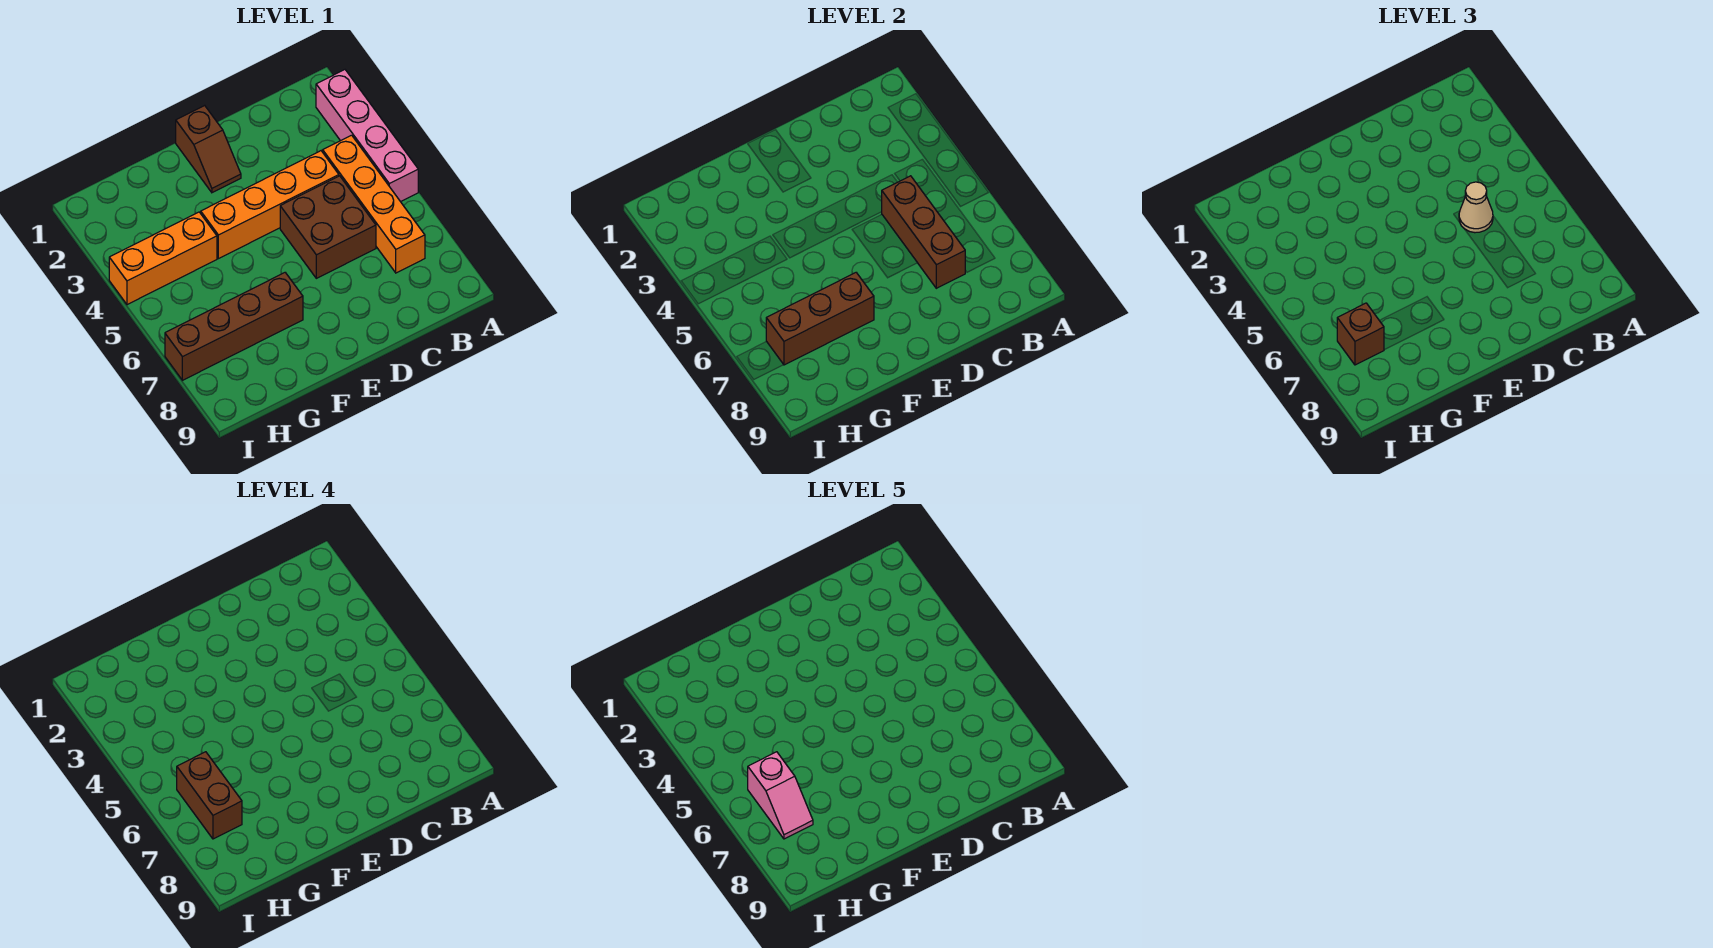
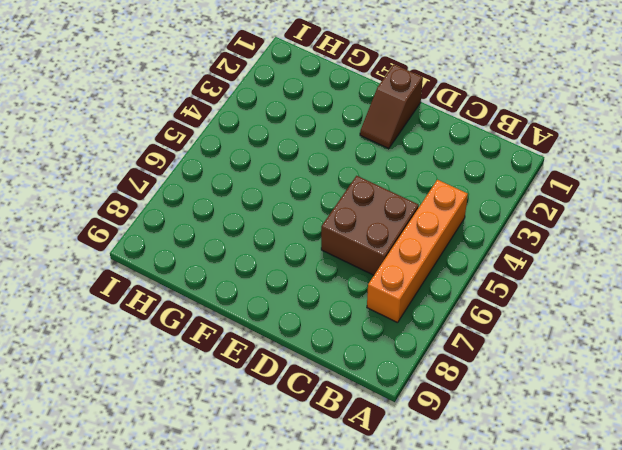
none -> pink 1x4 brick [316,70,418,202]
none -> orange 1x4 brick [201,151,339,259]
none -> brown 1x4 brick [165,273,303,380]

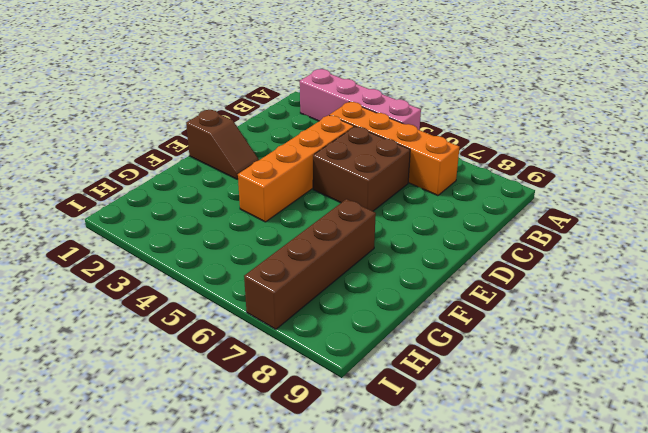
none -> orange 1x3 brick [109,212,217,305]
none -> brown 1x3 brick [882,176,965,288]
none -> brown 1x3 brick [766,273,874,365]

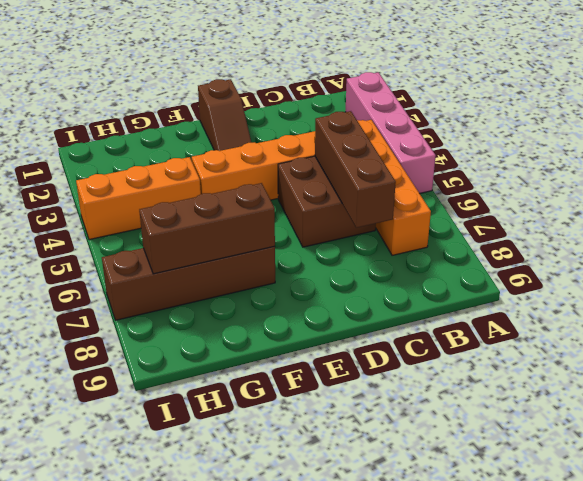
none -> tan 1x1 cone [1459,182,1493,233]
none -> brown 1x1 brick [1337,303,1384,365]
none -> brown 1x2 brick [177,752,242,839]

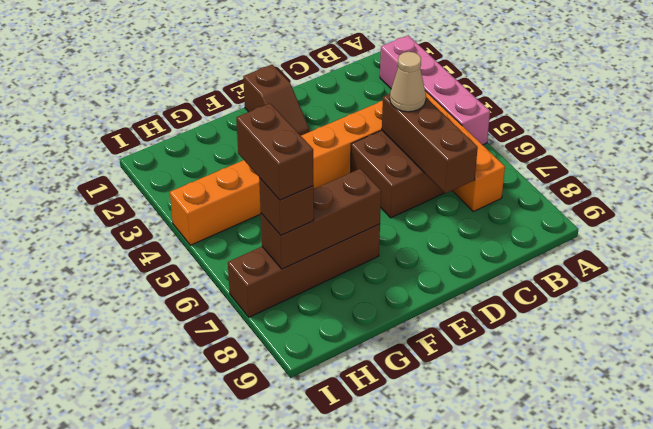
none -> pink 1x2 slope [748,752,813,839]

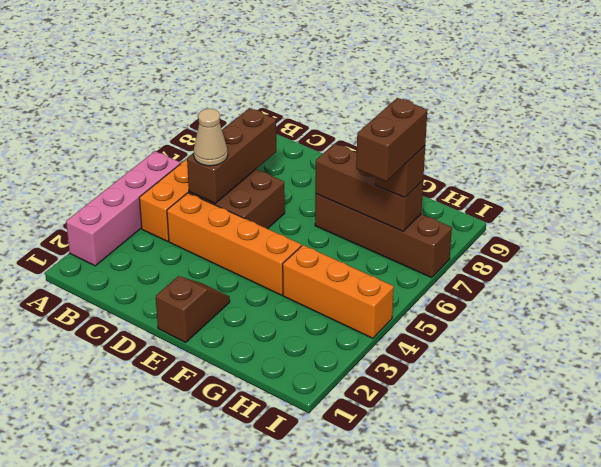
none -> pink 1x2 slope [748,752,813,839]

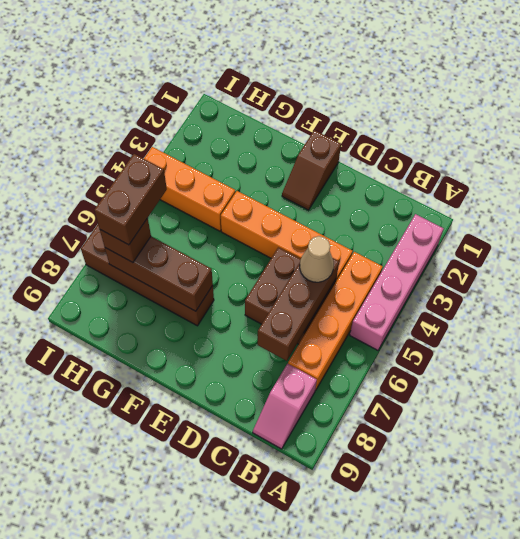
pink 1x2 slope [253,364,317,449] -> pink 1x2 slope moved to [748,752,813,839]

